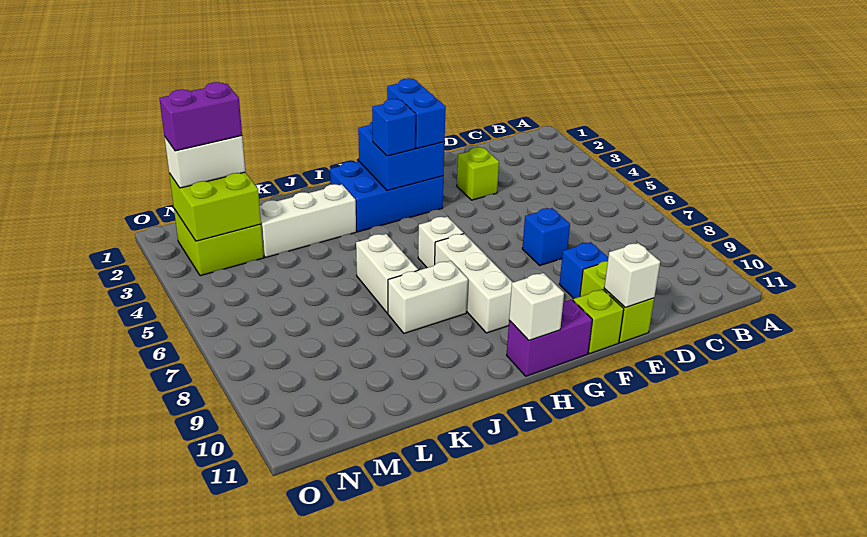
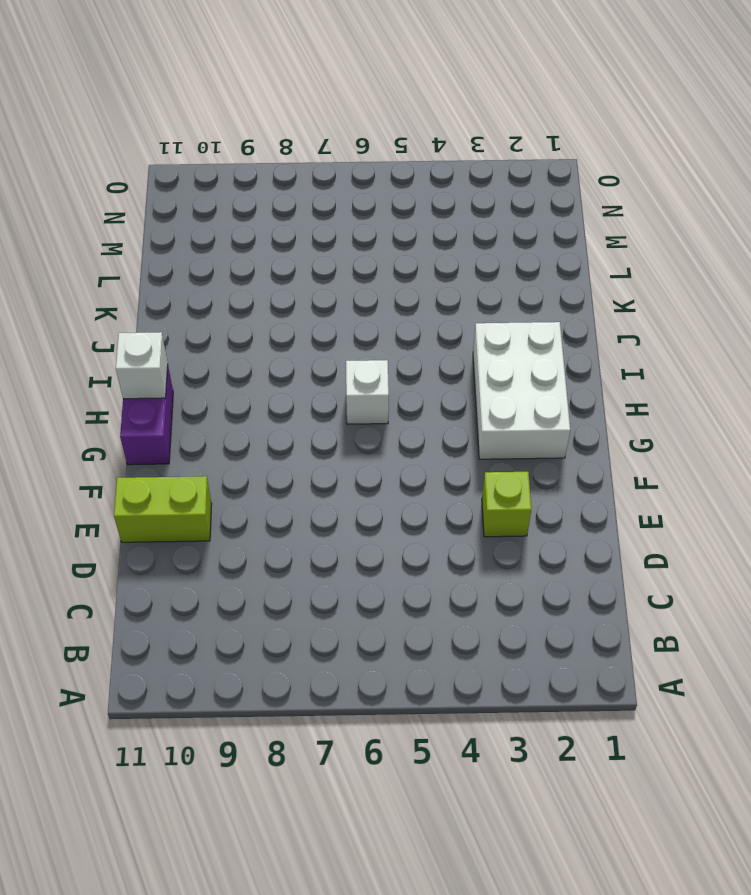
white 2x3 brick [473,322,570,459] -> blue 2x3 brick [330,162,444,232]
none -> blue 1x1 brick [522,208,570,265]
none -> blue 1x1 brick [559,242,608,299]
none -> lime 1x1 brick [573,289,624,354]

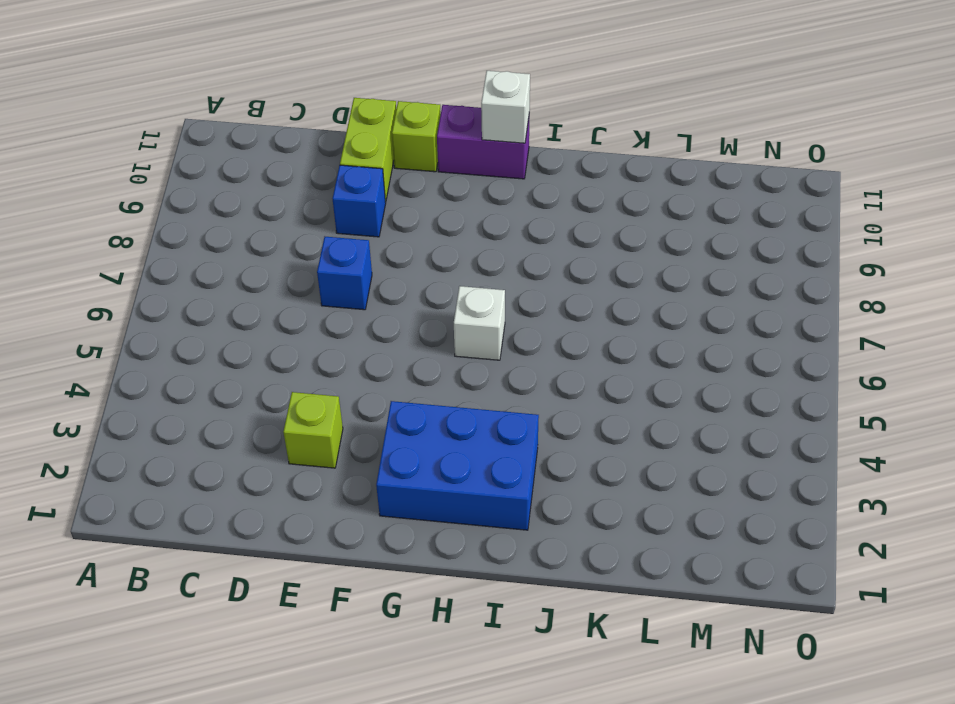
none -> white 1x3 brick [435,234,513,333]
none -> white 1x2 brick [388,261,468,333]
none -> white 1x3 brick [260,184,356,258]

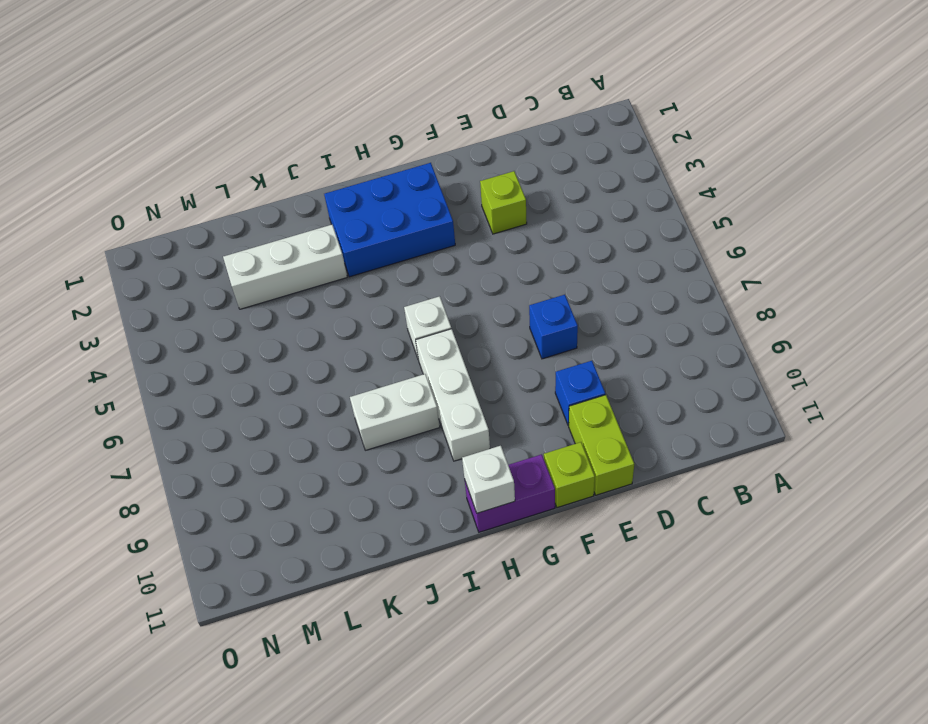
none -> white 1x2 brick [356,234,418,313]
none -> lime 2x2 brick [174,209,264,276]
none -> white 1x1 brick [604,243,660,307]

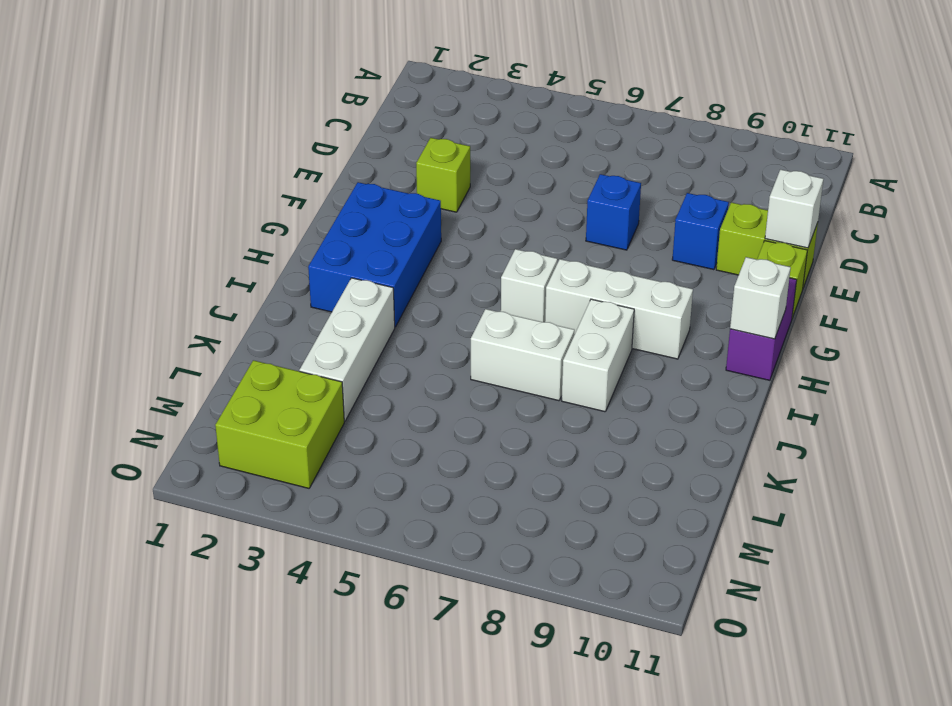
none -> blue 2x2 brick [358,122,445,191]
none -> lime 2x2 brick [169,172,261,241]
none -> blue 1x2 brick [387,78,446,148]

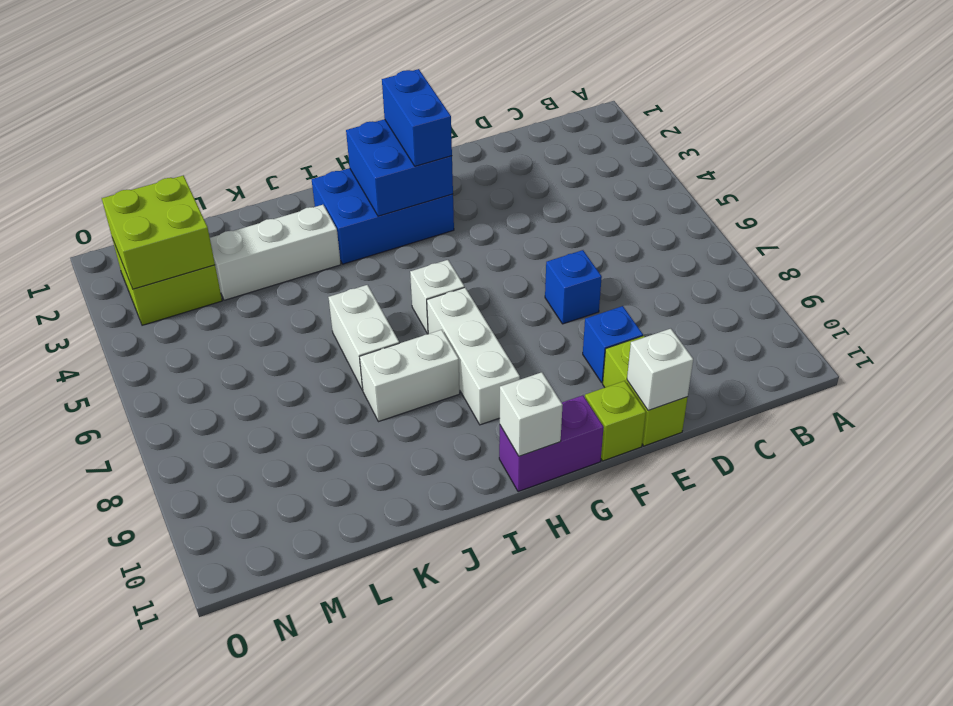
none -> lime 1x1 brick [457,147,499,200]
none -> blue 1x1 brick [372,99,416,156]
none -> white 1x2 brick [164,136,245,188]

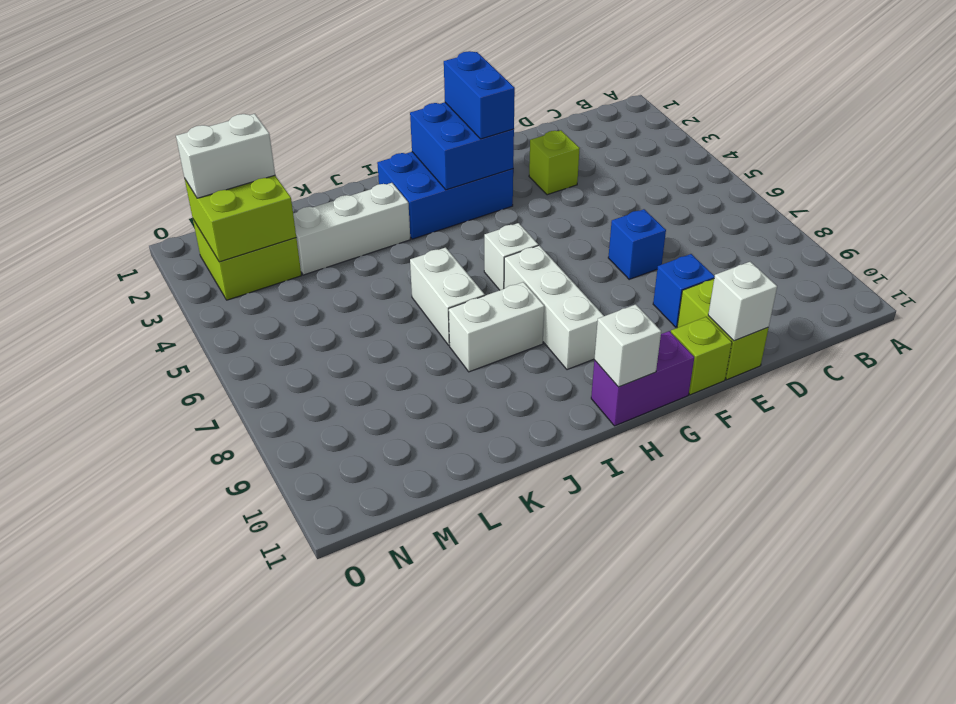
none -> blue 1x1 brick [372,99,416,156]
none -> purple 1x2 brick [159,82,242,151]

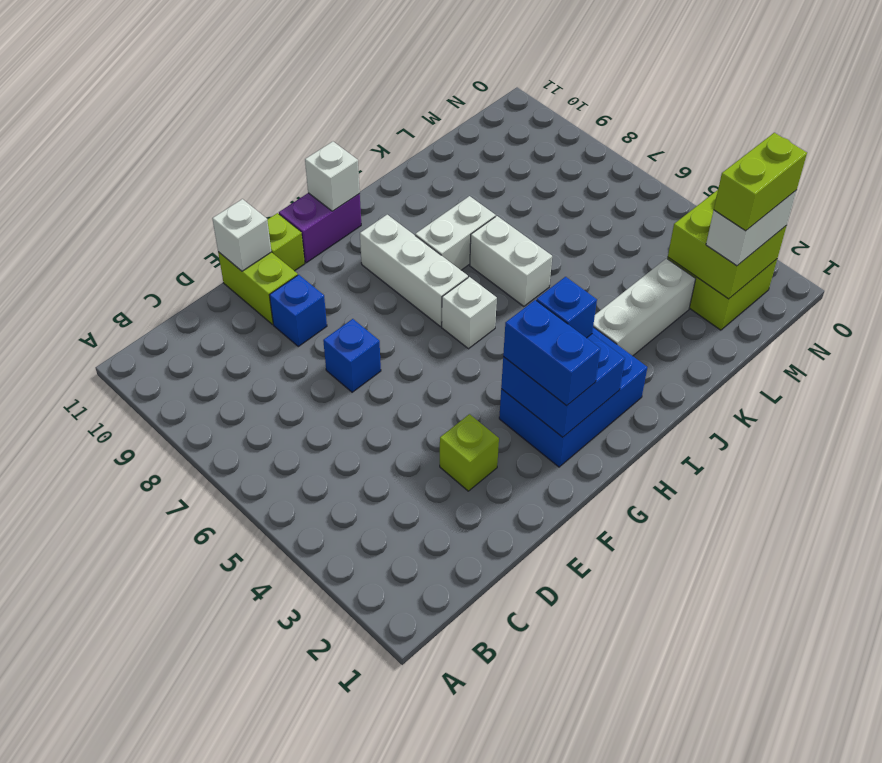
lime 1x2 brick [714,133,807,231] -> purple 1x2 brick [159,82,242,151]

